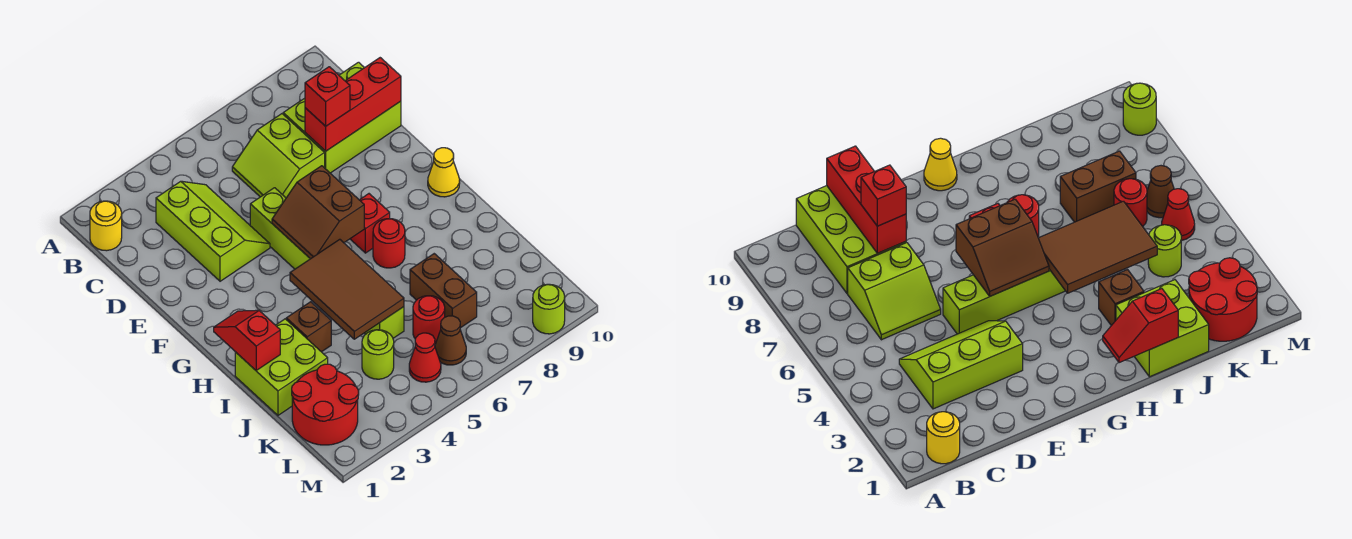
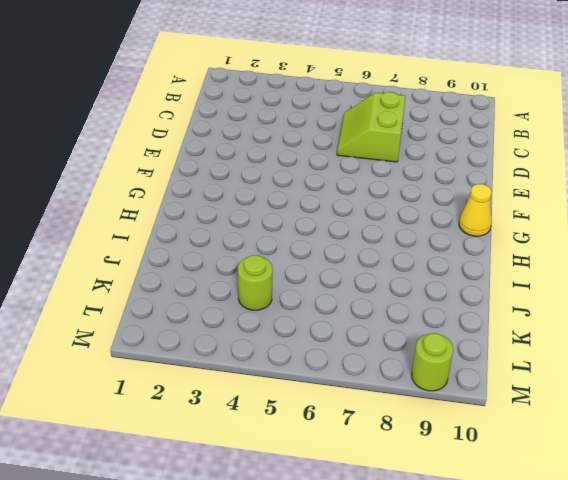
none -> yellow 1x1 round brick [90,201,122,251]
none -> lime 2x3 slope [156,181,270,281]
none -> lime 2x3 brick [283,62,401,173]

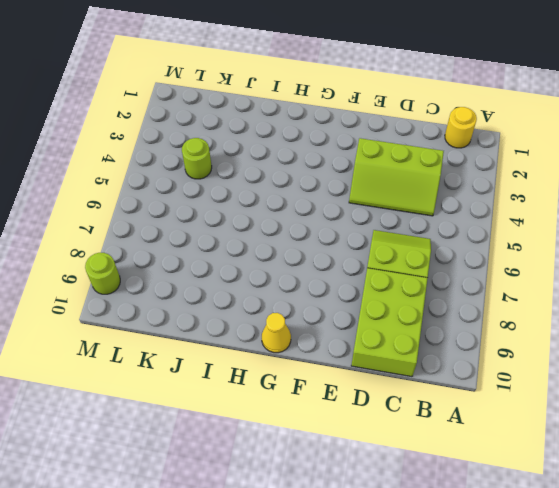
none -> lime 1x6 brick [250,188,404,338]
none -> red 1x1 brick [350,194,390,253]
none -> red 1x1 round brick [373,219,405,268]

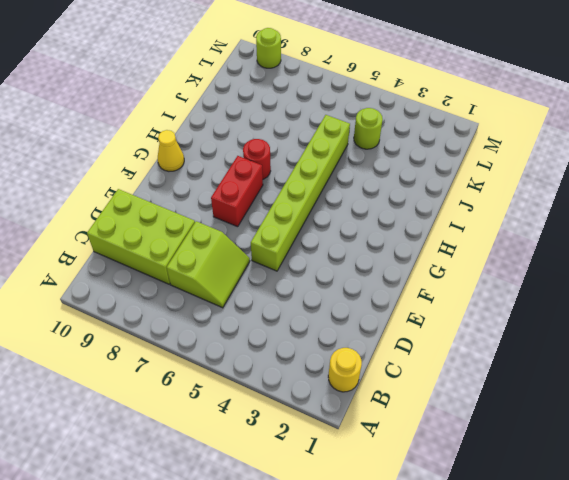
red 1x2 brick [211,156,263,227] -> red 1x1 brick [350,194,390,253]
none -> lime 2x3 slope [156,181,270,281]
none -> lime 2x2 brick [235,319,328,415]
none -> brown 1x1 brick [286,302,331,352]

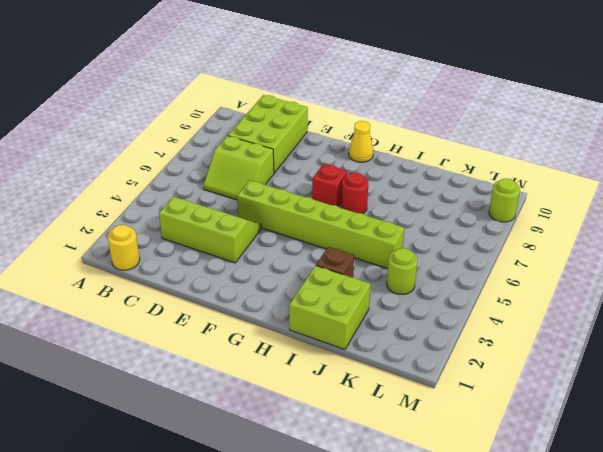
none -> brown 1x2 brick [410,254,477,328]
none -> red 2x2 round brick [292,364,359,445]
none -> red 1x1 round brick [413,296,445,344]

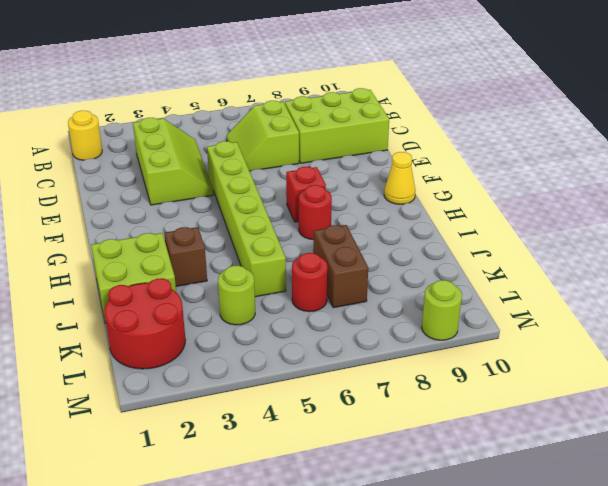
none -> red 1x1 cone [409,333,441,382]
none -> brown 1x1 cone [435,316,466,365]
none -> red 1x3 brick [305,58,401,151]

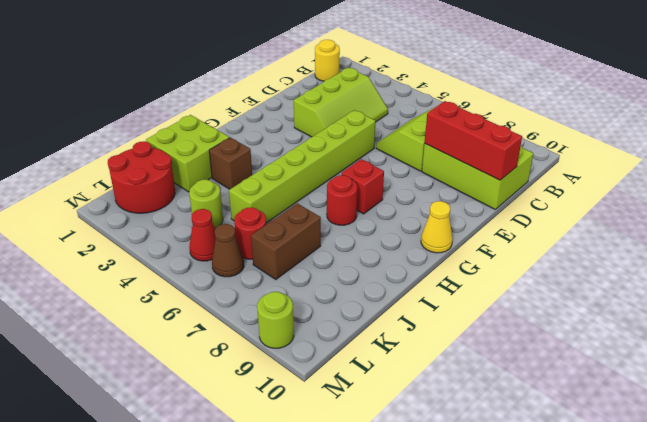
none -> brown 2x2 slope [272,166,364,259]
none -> red 1x2 slope [214,310,280,370]
none -> brown 2x3 tile [290,239,404,339]

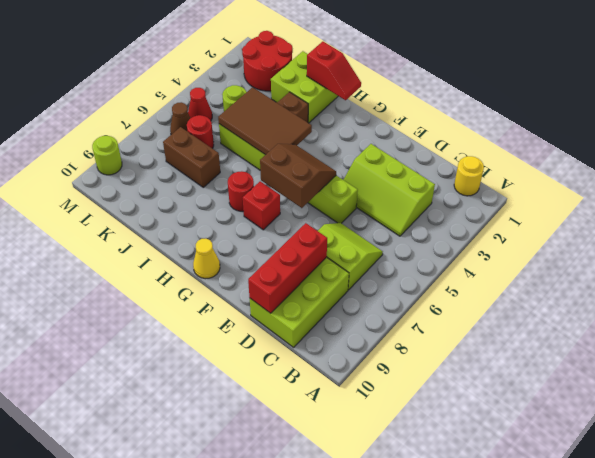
none -> red 1x1 brick [305,67,350,126]

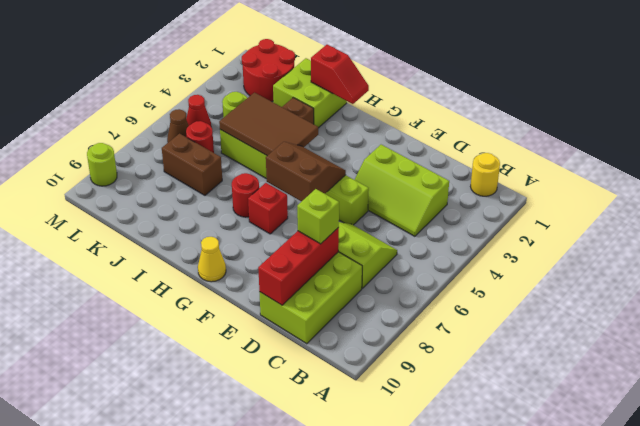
lime 1x1 brick [297,189,339,244] -> red 1x1 brick [305,67,350,126]

